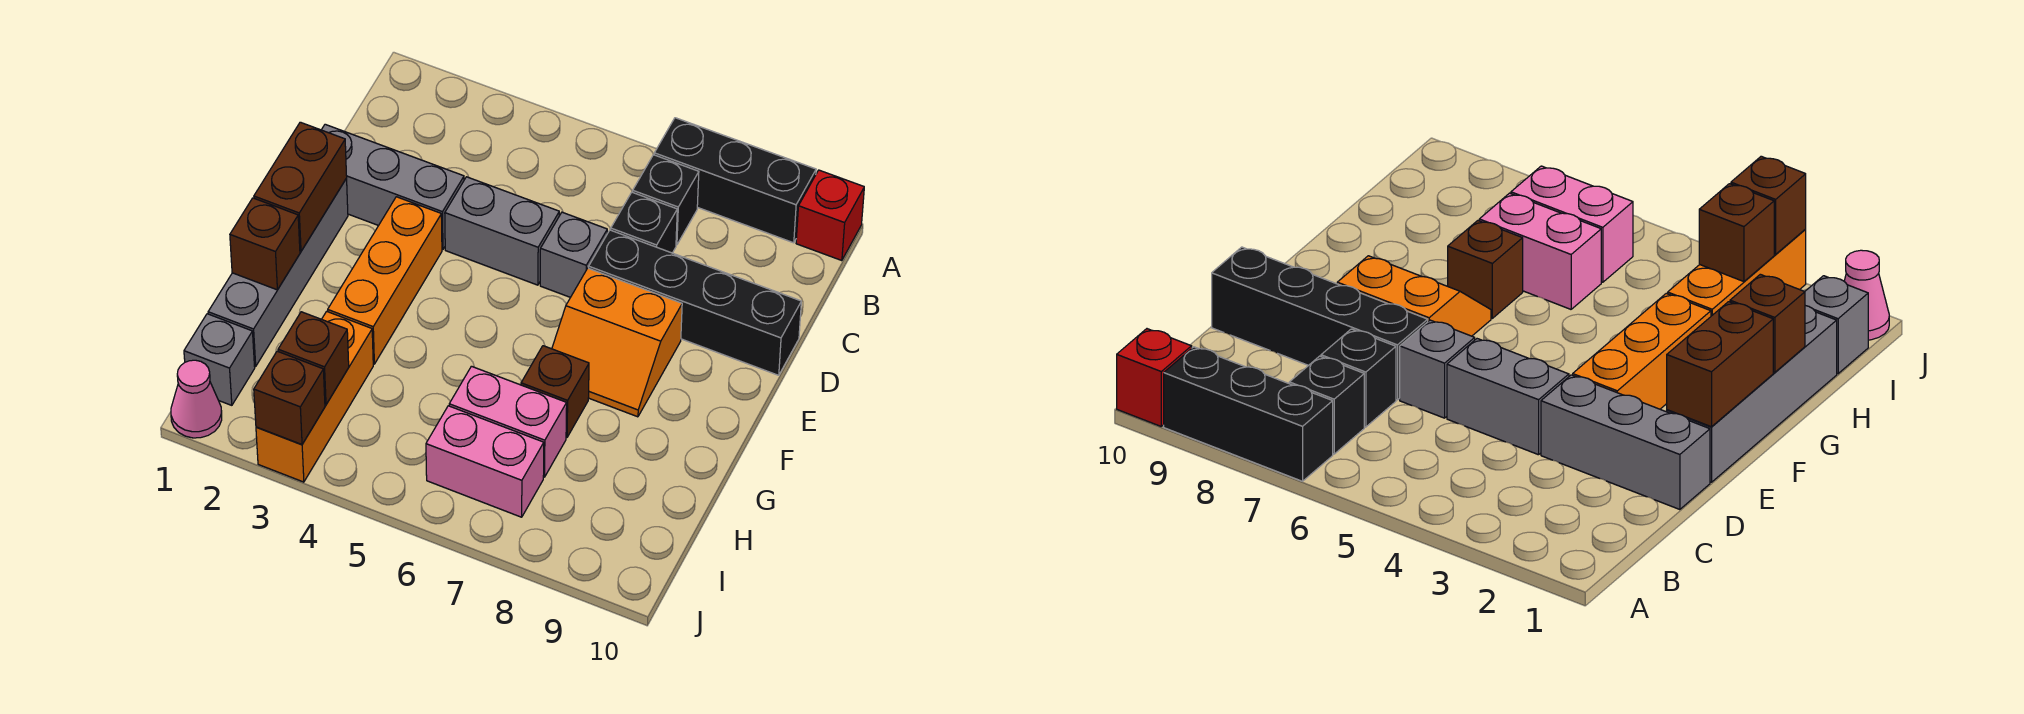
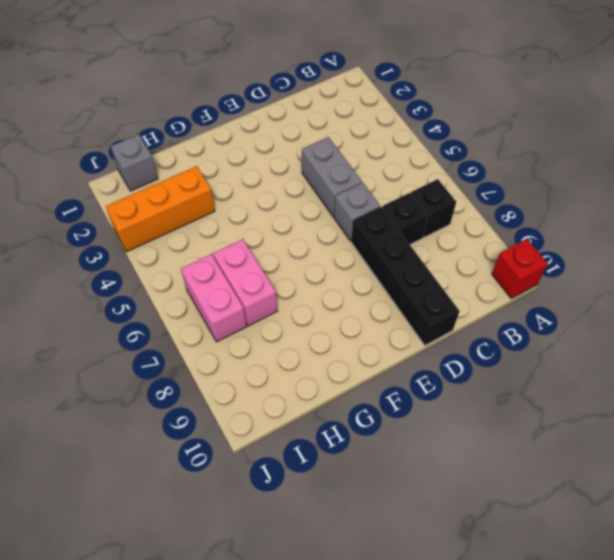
none -> black 1x3 brick [654,118,816,243]
none -> grey 1x3 brick [322,124,464,250]
none -> grey 1x4 brick [208,178,348,366]

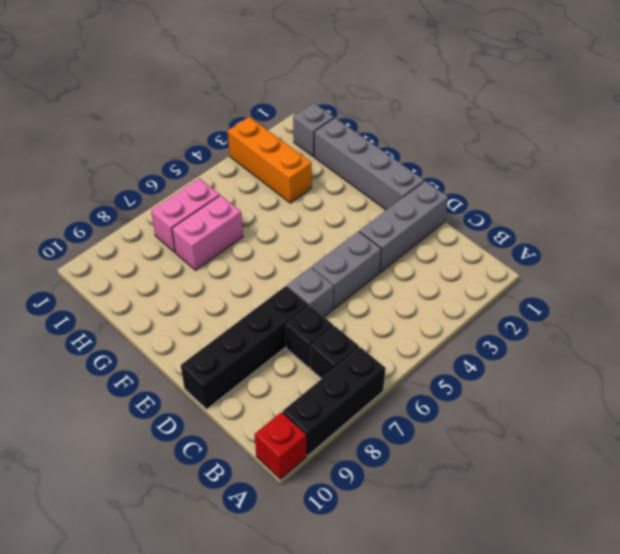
none -> orange 1x3 brick [328,197,442,364]
none -> orange 2x2 slope [552,268,682,417]
none -> brown 1x1 brick [521,346,589,438]

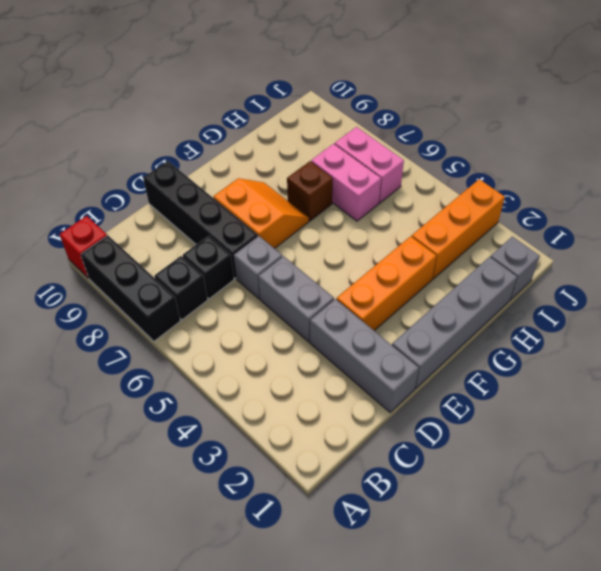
none -> pink 1x1 cone [171,360,222,438]
none -> brown 1x2 brick [254,122,347,251]
none -> brown 1x1 brick [230,198,300,290]

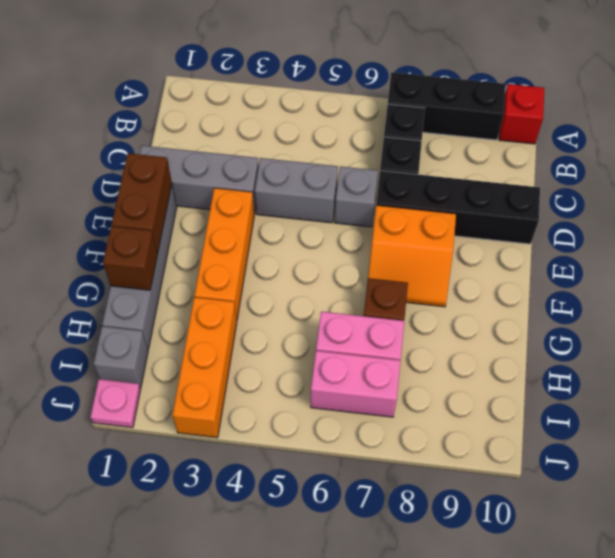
pink 1x1 plate [90,379,141,428] -> pink 1x1 cone [171,360,222,438]
none -> brown 1x1 brick [278,312,349,405]
none -> brown 1x1 brick [254,351,325,444]

